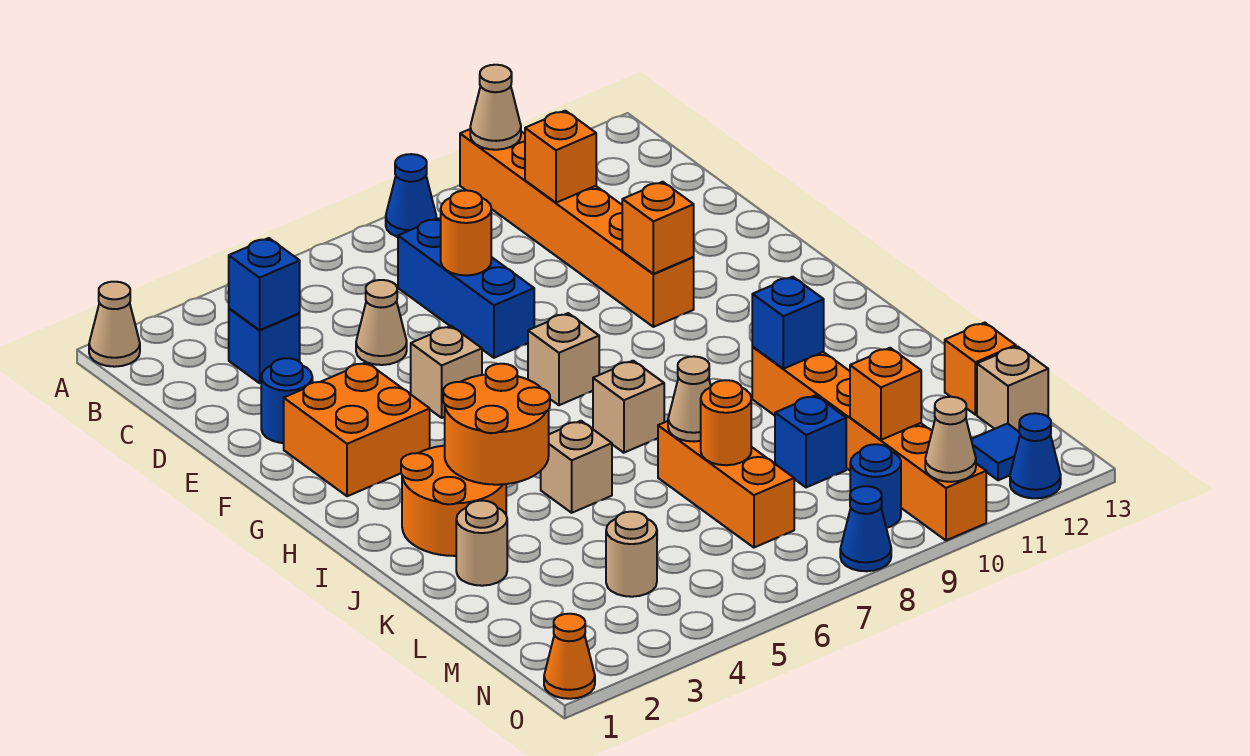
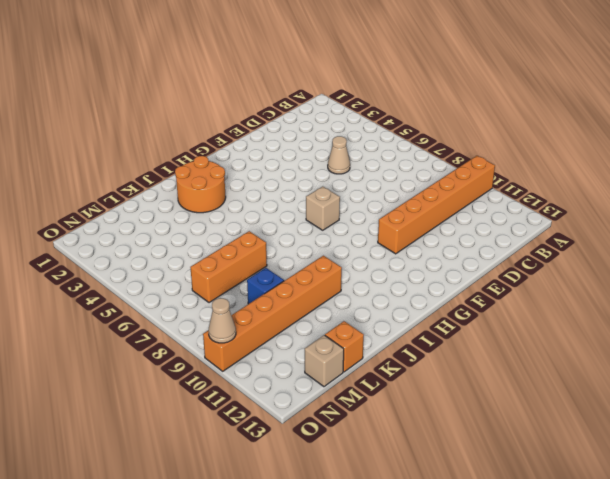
none -> tan 1x1 cone [89,282,140,367]
none -> blue 1x1 cone [386,154,436,237]
none -> blue 1x1 brick [229,308,300,383]
none -> blue 1x3 brick [398,218,534,358]

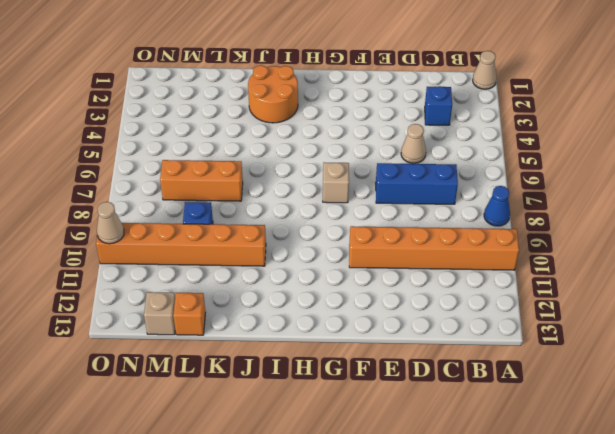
none -> blue 1x1 round brick [261,358,312,443]
none -> orange 2x2 brick [284,362,430,496]
none -> tan 1x1 brick [411,326,482,418]
none -> tan 1x1 brick [593,361,664,453]

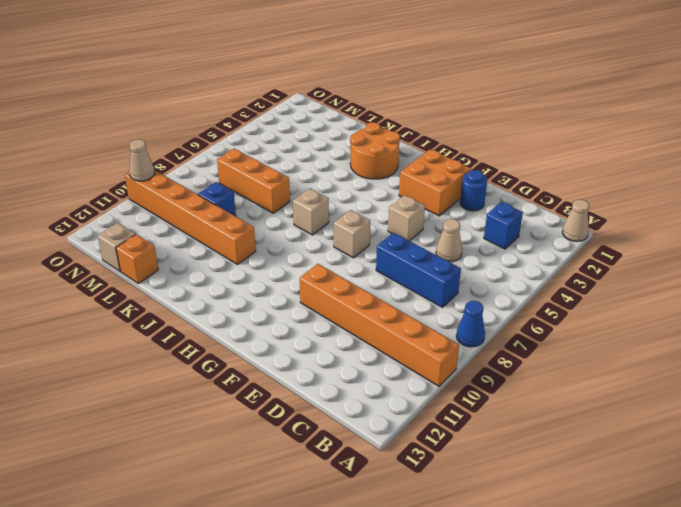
none -> tan 1x1 brick [541,421,612,513]
none -> tan 1x1 round brick [456,501,507,586]
none -> tan 1x1 round brick [606,512,657,597]
none -> blue 1x1 round brick [850,444,901,528]

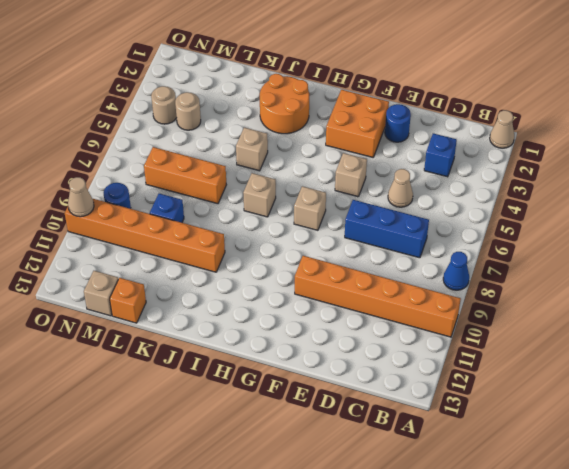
tan 1x1 round brick [151,86,177,124] -> tan 1x1 round brick moved to [456,501,507,586]
none -> blue 1x1 tile [971,424,1020,480]
none -> orange 1x1 cone [544,614,595,699]
none -> blue 1x1 cone [840,486,891,571]
none -> blue 1x1 cone [1010,413,1061,498]

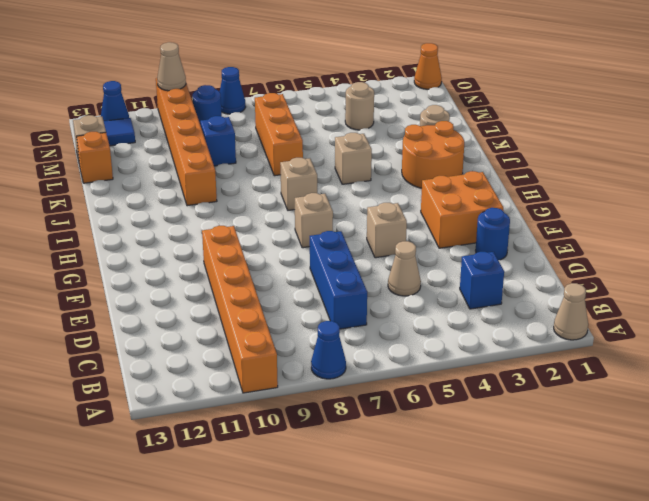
none -> tan 1x1 cone [470,65,521,150]
none -> blue 1x1 brick [229,238,300,330]
none -> orange 1x1 brick [525,111,596,203]
none -> orange 1x1 round brick [441,190,491,275]

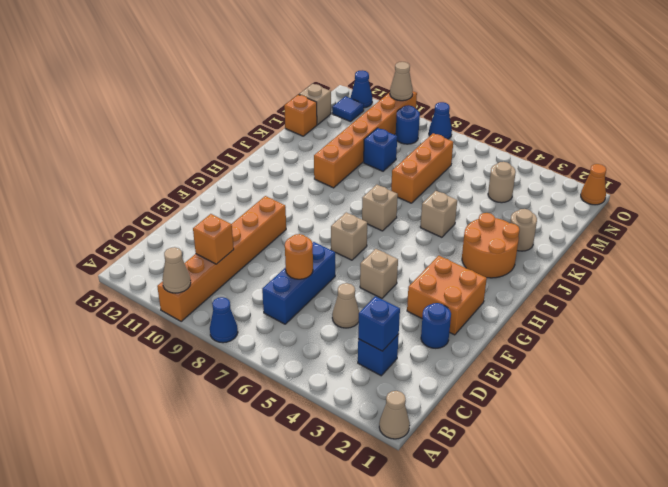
none -> orange 1x1 brick [622,182,694,274]
none -> orange 2x2 round brick [443,364,550,485]
none -> blue 1x1 brick [752,277,824,369]
none -> tan 1x1 cone [668,356,711,442]

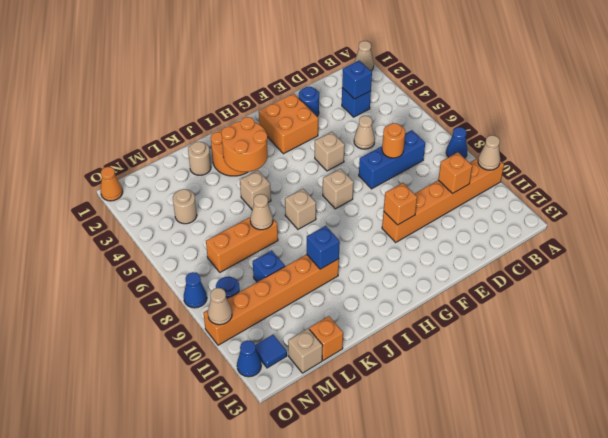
none -> orange 1x1 round brick [701,380,751,465]
none -> orange 1x1 brick [850,348,921,440]

